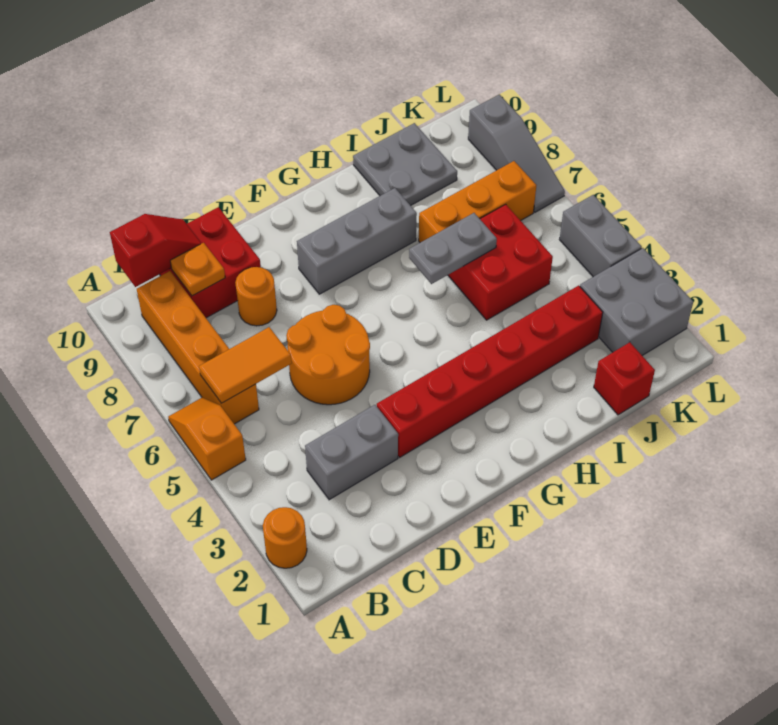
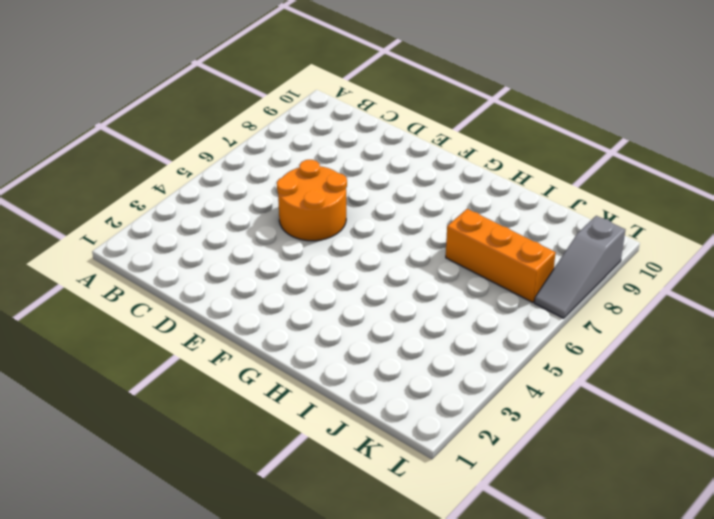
none -> orange 1x1 round brick [263,507,307,568]
none -> orange 1x2 slope [168,397,246,480]
none -> orange 1x4 brick [137,271,259,424]

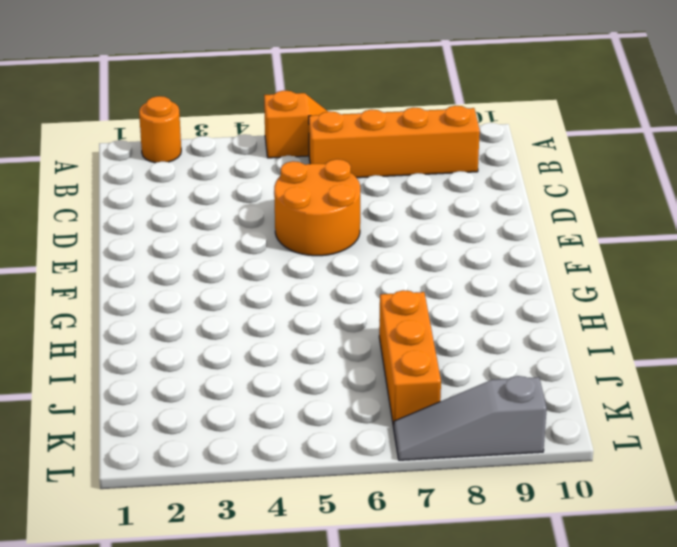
none -> grey 1x2 brick [305,405,398,500]
none -> red 2x2 brick [159,207,261,318]
none -> orange 1x1 round brick [235,267,277,326]

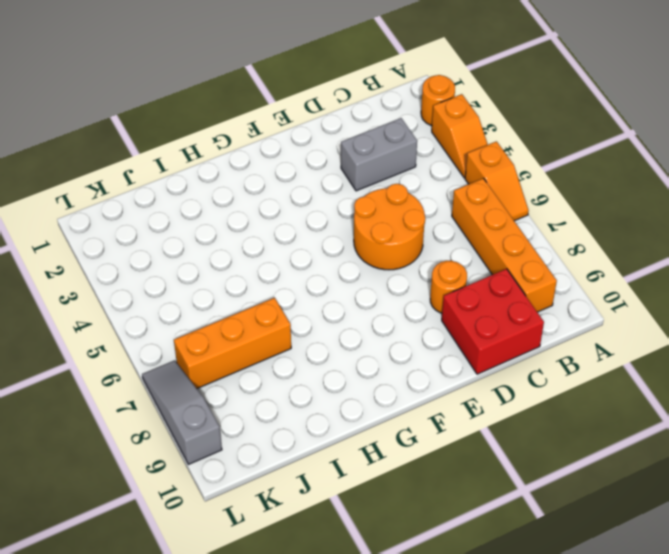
orange 1x2 slope [432,94,488,178] -> none
none -> red 1x6 brick [377,285,603,457]
none -> grey 1x3 brick [297,188,417,294]
none -> red 2x2 brick [448,204,553,320]

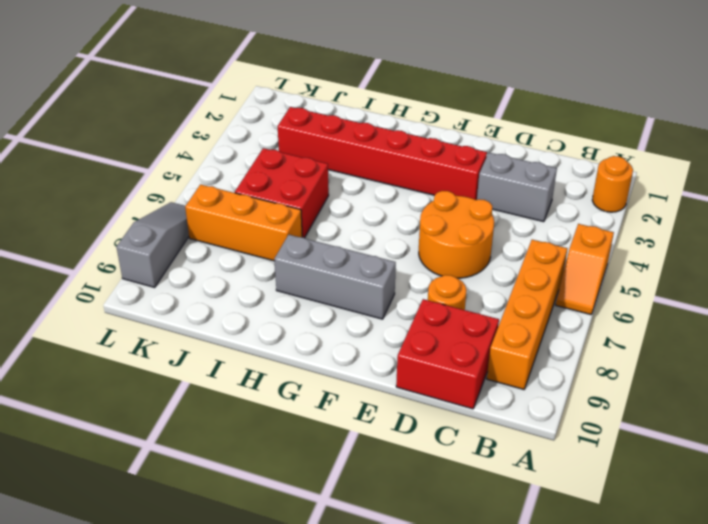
none -> grey 2x2 plate [353,123,457,206]
none -> red 1x1 brick [594,342,655,415]
none -> grey 2x2 brick [580,248,693,355]

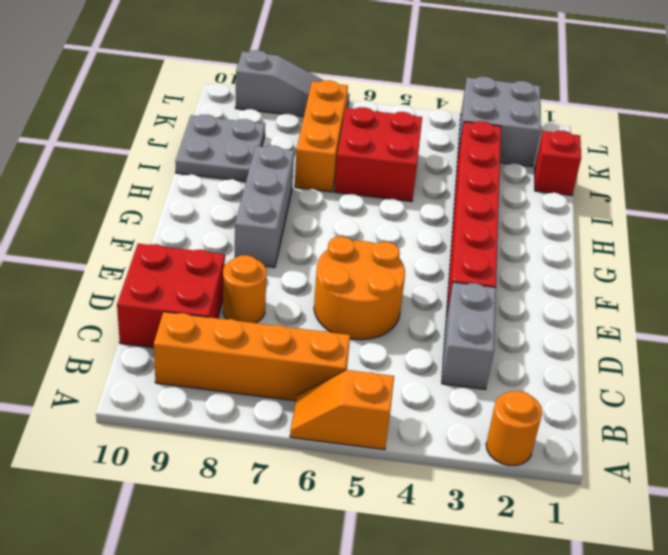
none -> grey 1x2 brick [560,195,642,277]
none -> orange 1x2 tile [199,327,292,403]
none -> red 1x2 slope [110,214,202,287]

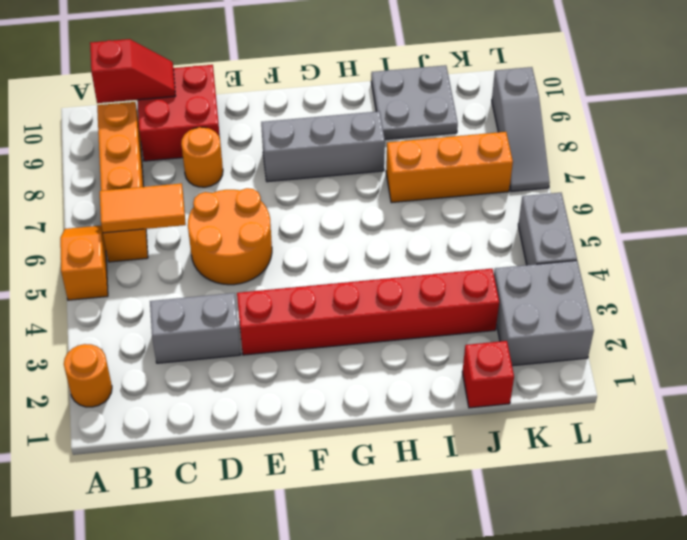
none -> red 2x2 brick [448,204,553,320]
none -> orange 1x1 plate [170,243,225,296]
none -> grey 1x2 plate [409,213,497,284]

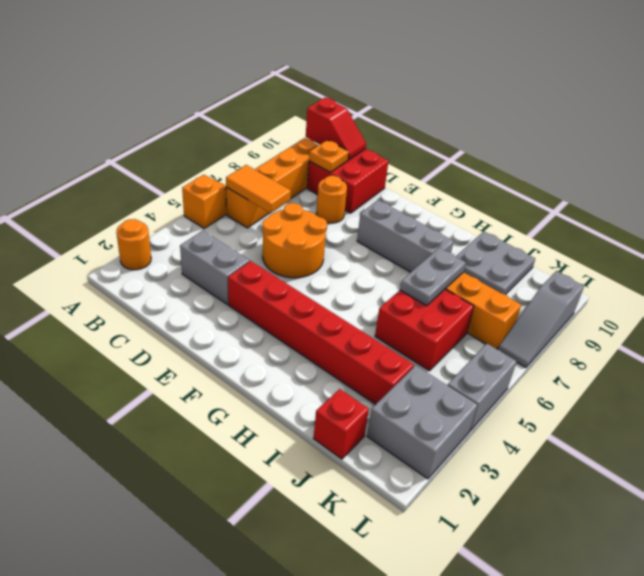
grey 1x2 plate [400,248,466,306] -> grey 1x2 plate turned to [409,213,497,284]

